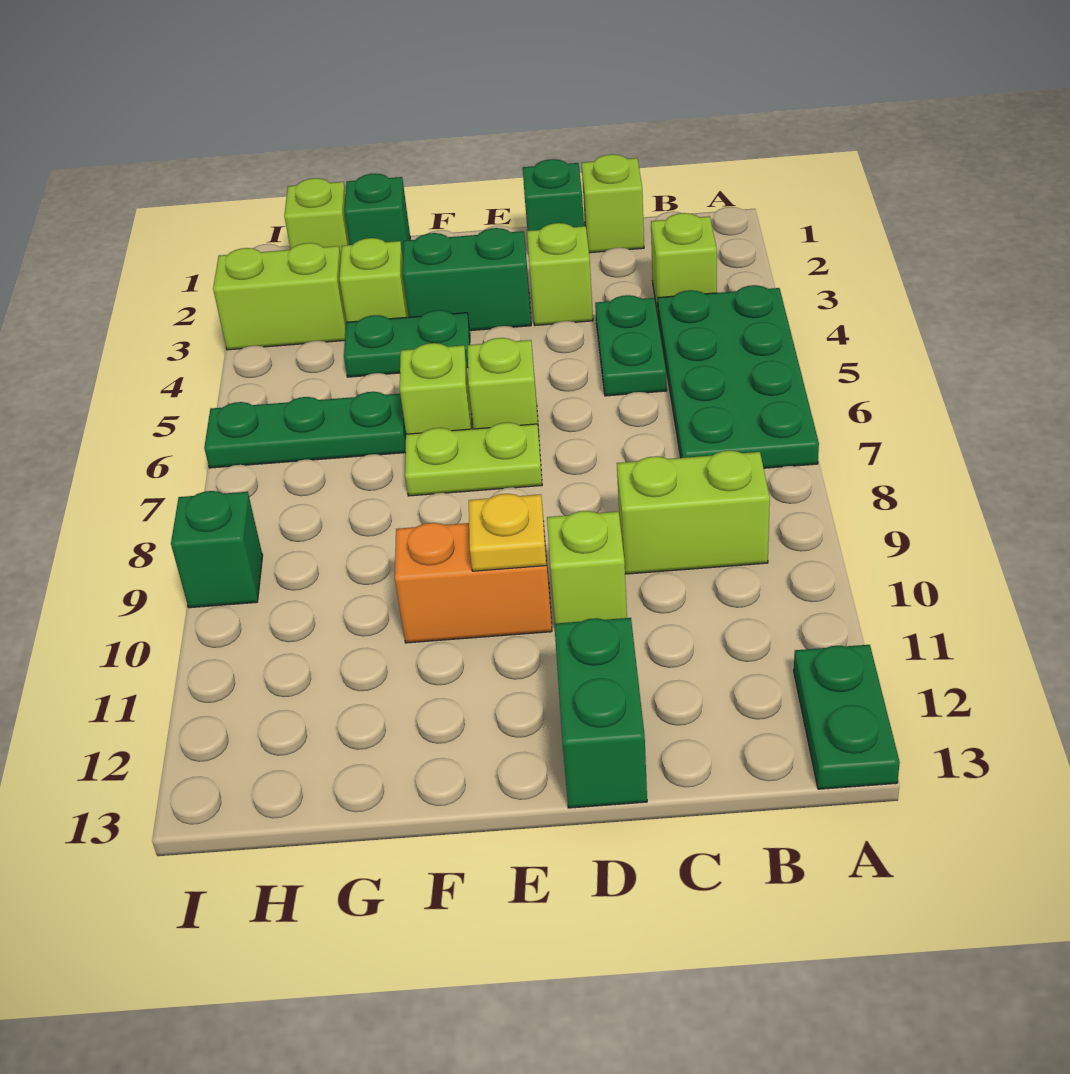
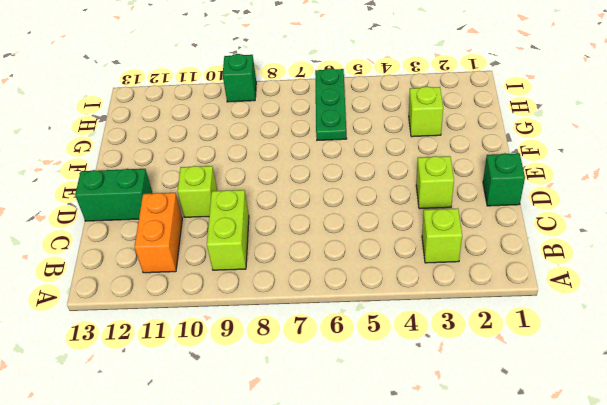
orange 1x2 brick [135,193,182,273] -> orange 1x2 brick moved to [395,523,552,643]
none -> green 2x4 plate [658,285,819,468]
none -> green 1x2 plate [794,645,900,789]
none -> lime 1x1 brick [582,154,644,253]

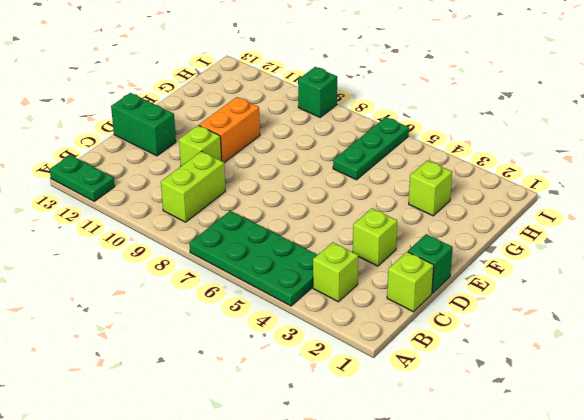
none -> green 1x2 plate [595,295,667,396]
none -> green 1x2 brick [403,228,531,331]
none -> lime 1x1 brick [468,338,539,432]

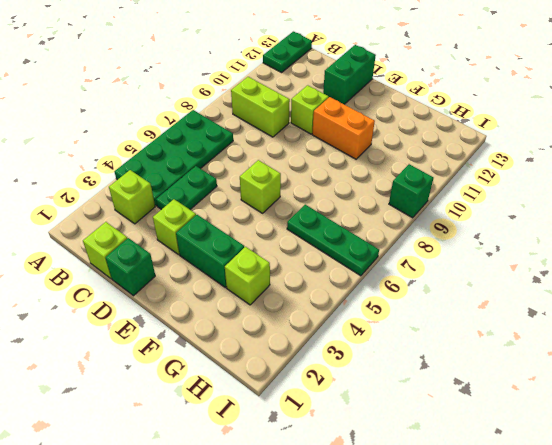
none -> lime 1x2 plate [405,422,542,496]
none -> green 1x2 plate [344,310,470,377]
none -> lime 1x1 brick [400,343,472,434]

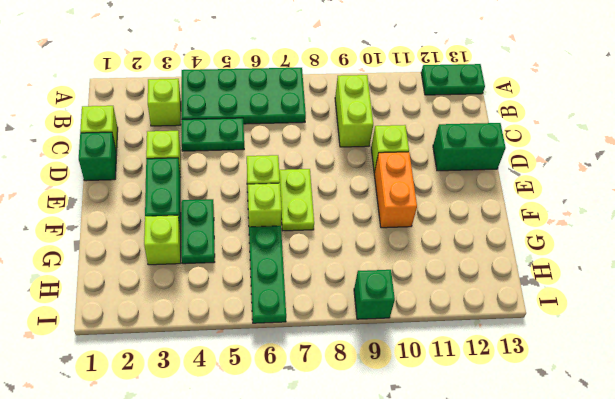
none -> green 1x1 brick [344,173,410,256]
none -> lime 1x1 brick [284,178,350,256]
none -> lime 1x2 brick [213,243,347,350]

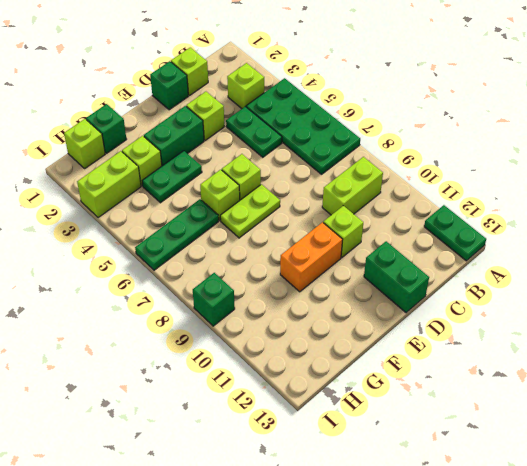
none -> yellow 1x1 plate [469,494,546,571]

